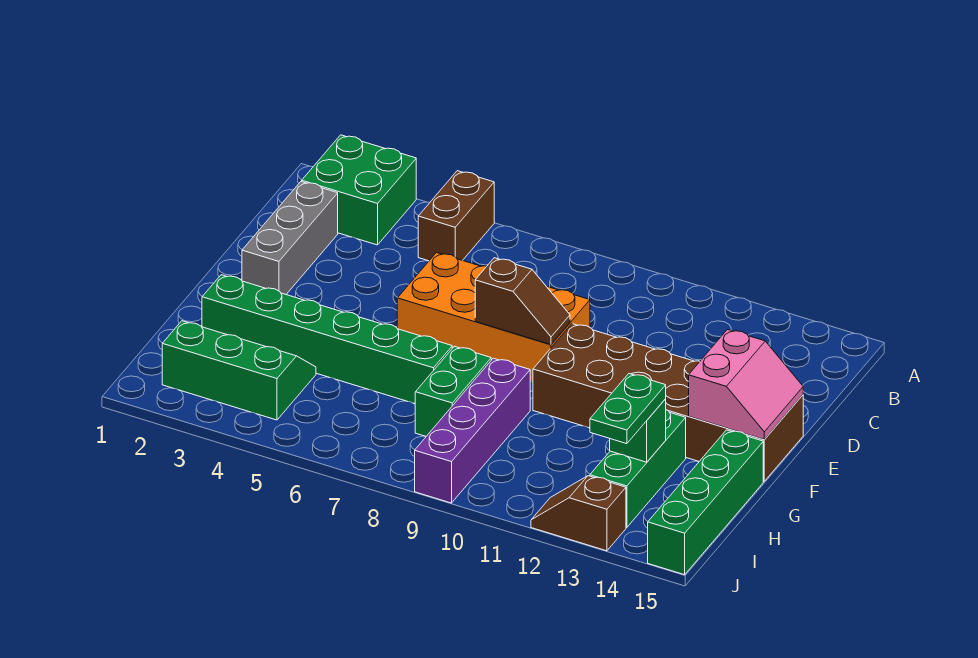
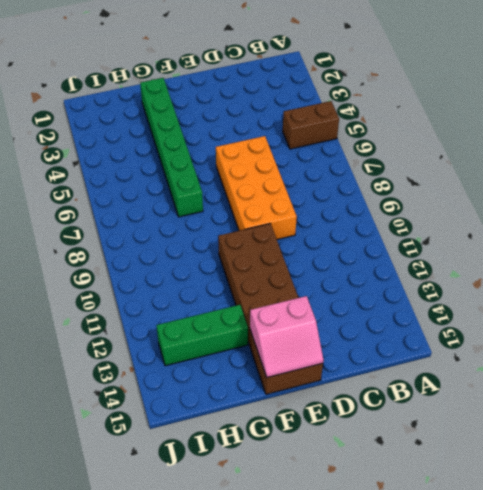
none -> green 2x2 brick [302,135,416,245]
none -> grey 1x3 brick [242,182,338,294]
none -> green 1x2 brick [415,346,491,436]

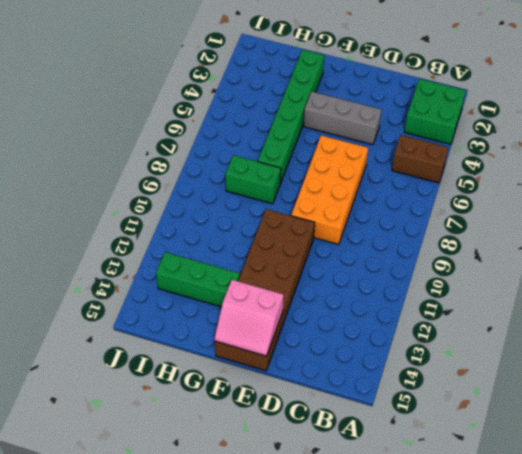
grey 1x3 brick [304,92,382,145] -> grey 1x3 brick moved to [242,182,338,294]
none -> purple 1x4 brick [415,358,531,503]
none -> green 1x4 brick [648,430,763,575]
none -> green 2x3 slope [162,321,316,420]

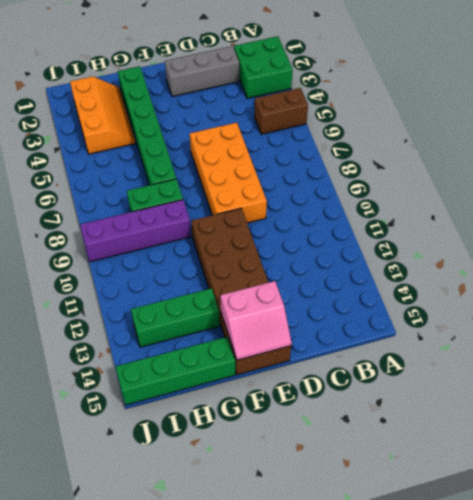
orange 2x3 slope [70,77,135,154] -> green 2x3 slope [162,321,316,420]
none -> brown 1x2 slope [531,476,626,551]
none -> brown 1x2 slope [475,258,570,345]
none -> green 1x1 brick [610,399,666,462]

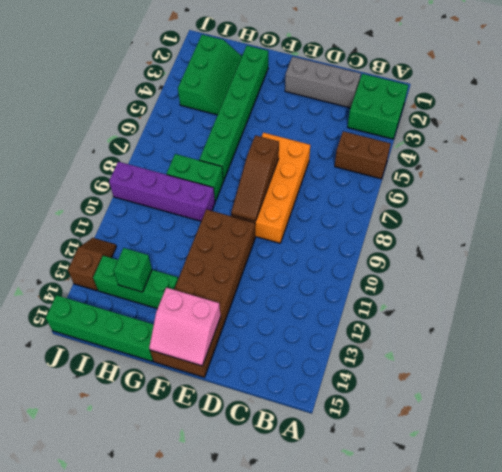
brown 1x3 slope [231,135,279,222] -> brown 1x2 slope [475,258,570,345]
none -> green 1x2 plate [590,374,666,444]

